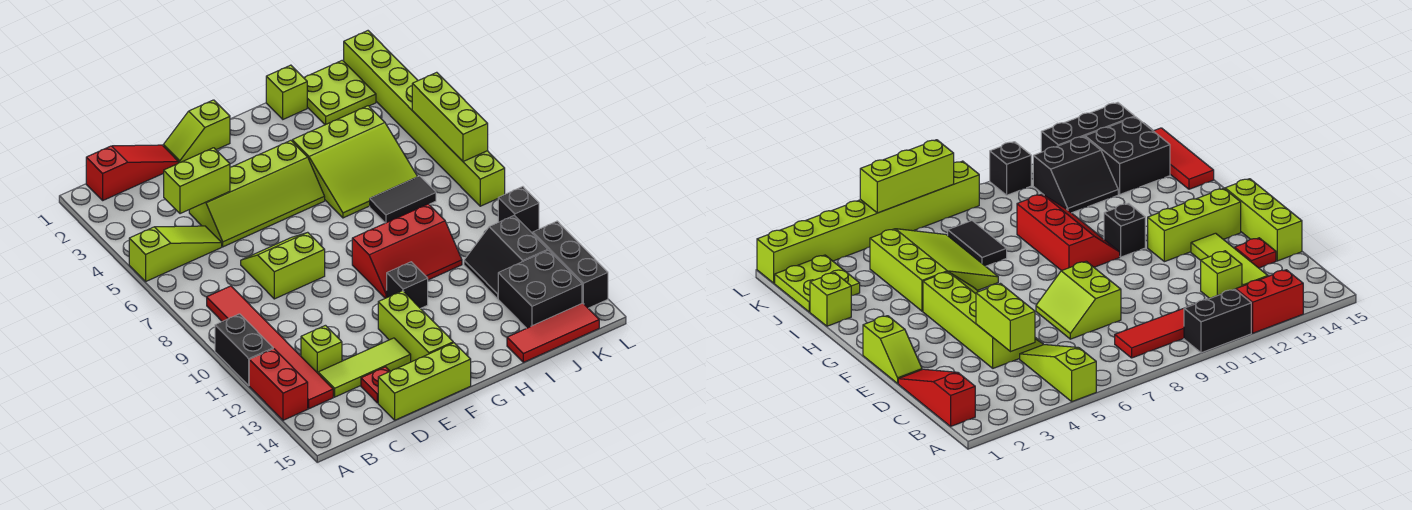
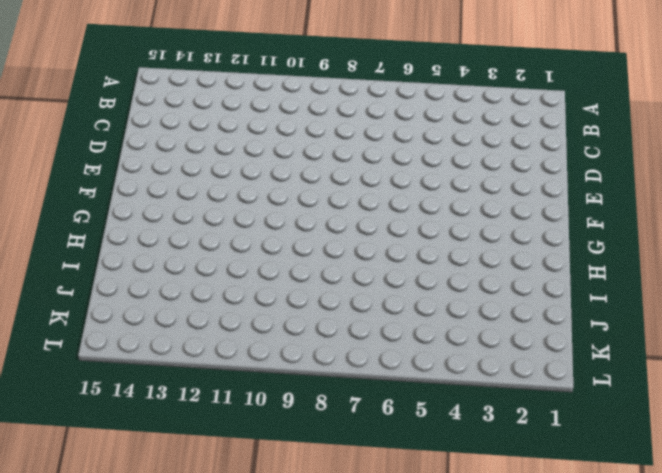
none -> lime 1x3 slope [129,226,222,281]
none -> black 1x2 brick [215,314,273,385]
none -> red 1x2 brick [249,349,308,420]

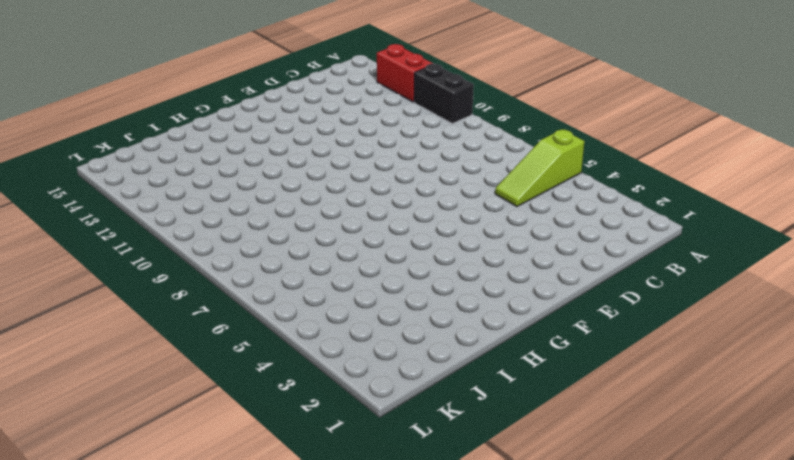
none -> red 1x3 slope [86,145,179,200]
none -> red 1x6 tile [207,286,333,409]
none -> lime 1x1 brick [301,325,342,373]

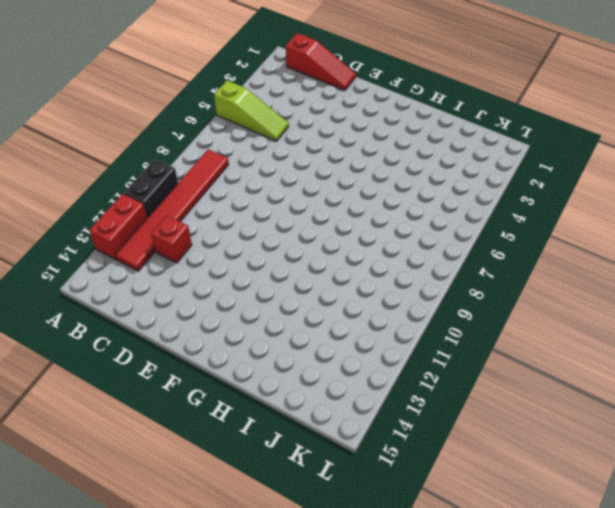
red 1x1 brick [151,215,192,263] -> lime 1x1 brick [301,325,342,373]
none -> lime 1x3 tile [318,338,411,397]
none -> lime 2x4 slope [189,140,325,247]
none -> lime 2x2 slope [241,232,325,299]

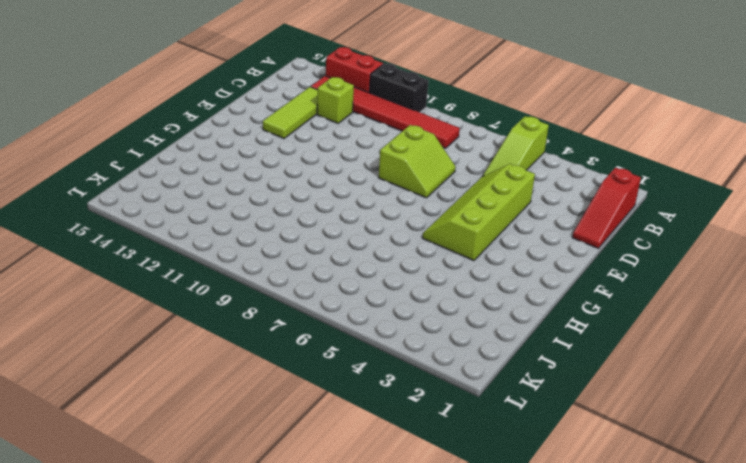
none -> red 1x1 plate [361,367,390,403]
none -> lime 1x3 brick [378,343,471,420]
none -> lime 1x2 slope [163,100,230,163]

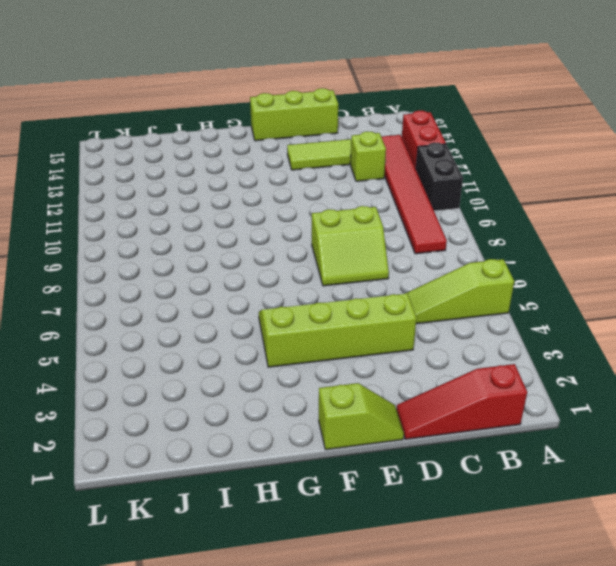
none -> red 1x1 plate [361,367,390,403]
none -> lime 1x3 brick [378,291,453,362]
none -> red 2x3 slope [352,204,462,298]

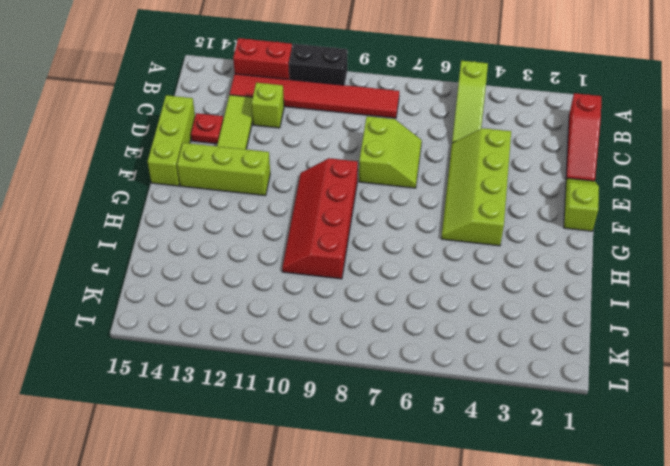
red 2x4 slope [282,158,358,279] -> red 2x3 slope [352,204,462,298]
none -> black 1x1 brick [387,262,428,309]
none -> lime 3x3 slope [292,106,418,218]
none -> lime 1x1 brick [266,65,307,119]

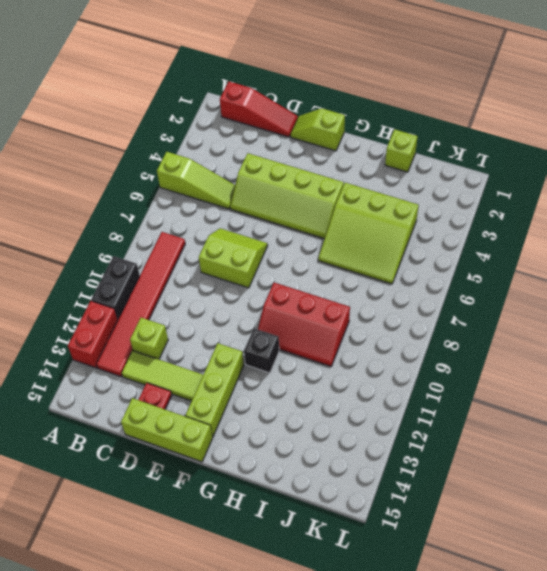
none -> black 1x2 tile [370,176,436,223]
none -> red 1x3 tile [507,303,599,362]
none -> lime 2x2 plate [304,60,376,125]

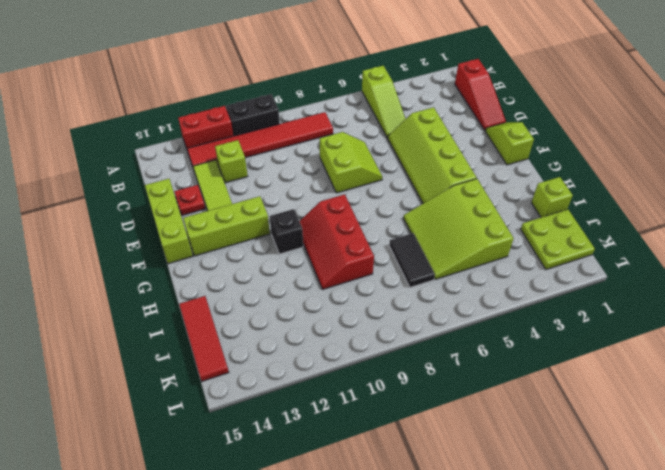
none -> black 2x2 slope [464,216,548,299]
none -> black 2x2 brick [498,250,582,328]
none -> lime 1x8 brick [344,31,505,206]

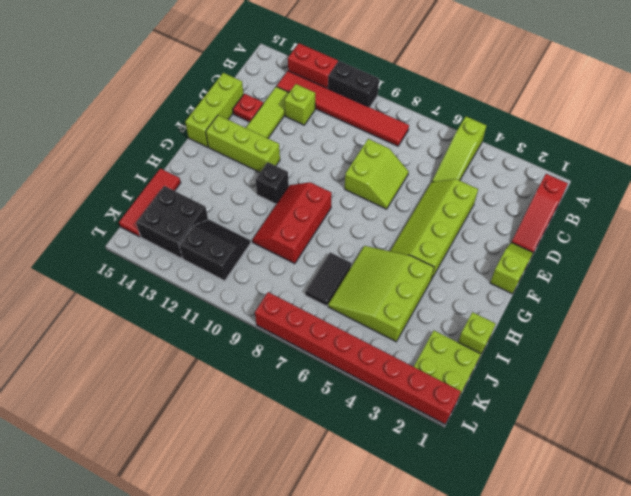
red 1x8 brick [255,292,461,424] -> lime 1x8 brick [344,31,505,206]
none -> black 1x1 brick [498,187,539,233]
none -> black 1x3 brick [532,221,608,308]
none -> lime 1x2 brick [164,148,230,214]

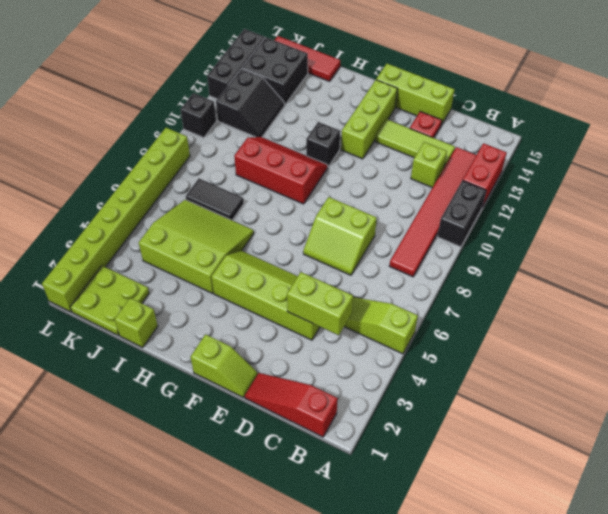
none -> lime 1x3 brick [412,72,488,161]

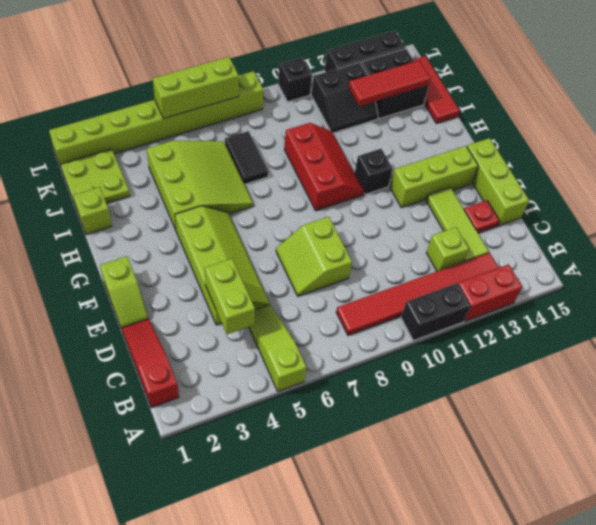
red 1x3 tile [348,60,431,106] -> none

